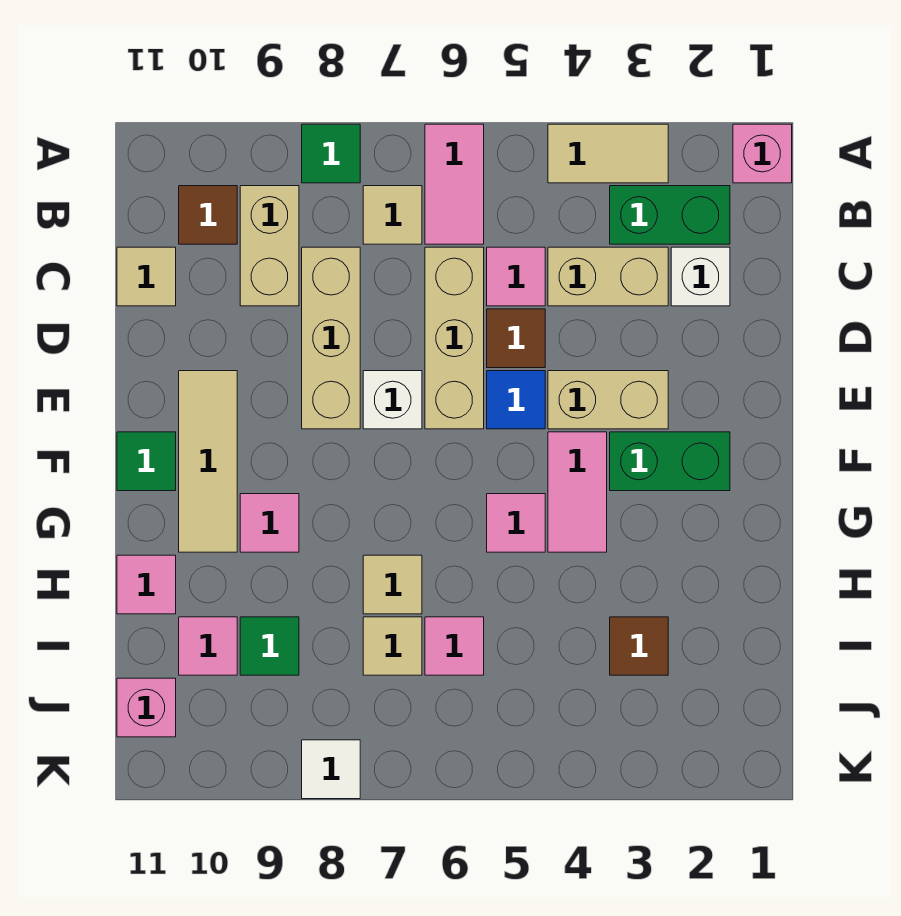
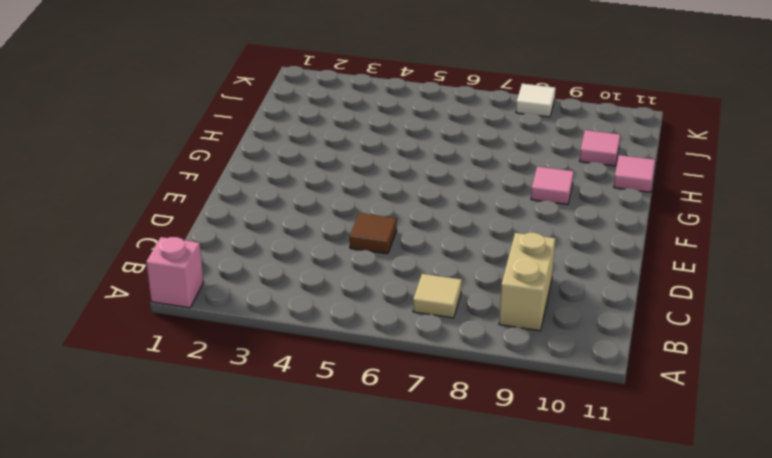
none -> tan 1x2 tile [548,124,668,183]
none -> pink 1x2 tile [425,124,484,244]
none -> green 1x1 tile [302,124,360,183]
none -> green 1x2 brick [610,186,730,244]

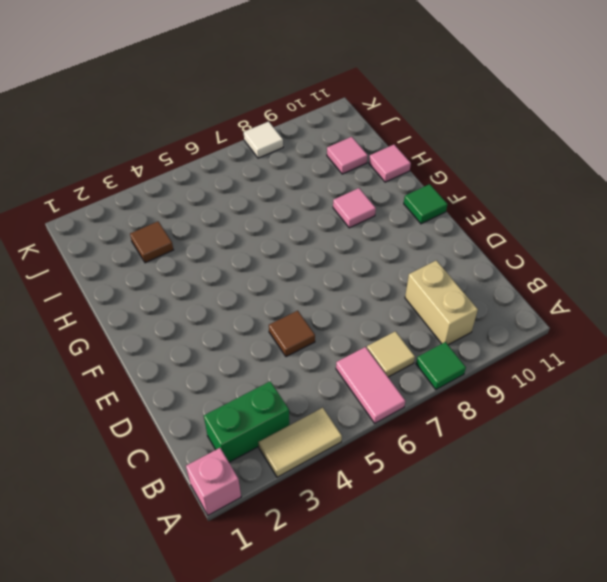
none -> brown 1x1 tile [179,186,237,244]
none -> white 1x1 brick [671,247,730,306]
none -> tan 1x2 brick [548,247,668,306]
none -> pink 1x1 tile [487,247,545,306]

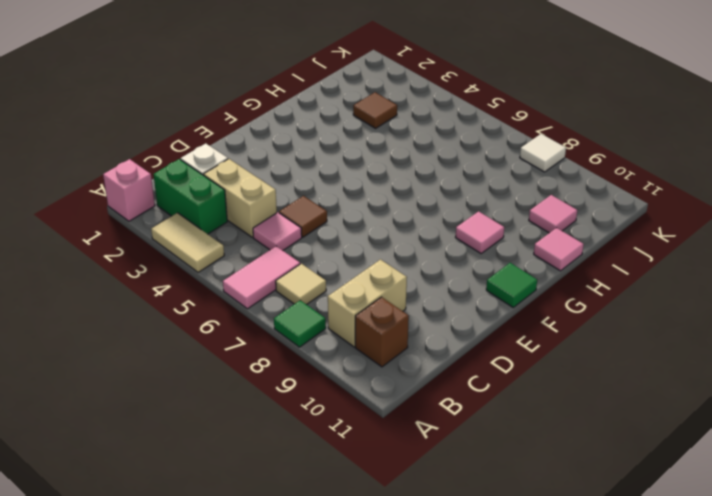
brown 1x1 brick [355,297,409,367] -> brown 1x1 tile [179,186,237,244]
none -> tan 1x3 brick [425,247,484,429]
none -> tan 1x3 brick [302,247,360,429]
none -> tan 1x1 tile [117,247,176,306]
none -> tan 1x2 brick [548,371,668,429]

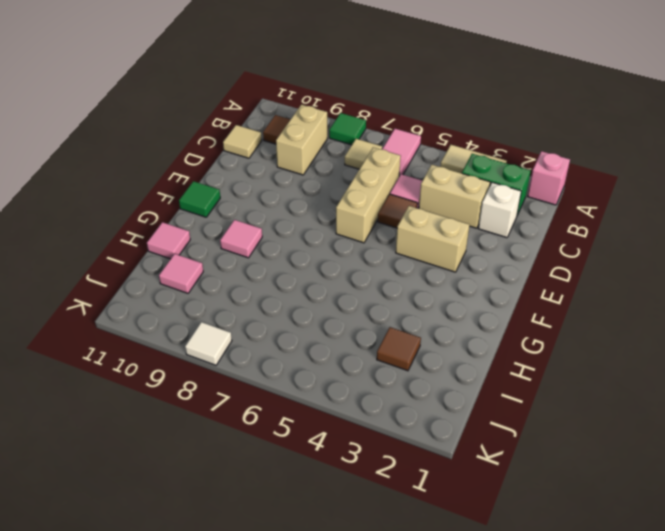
none -> tan 1x3 brick [302,247,360,429]
none -> blue 1x1 tile [487,371,545,429]
none -> white 1x1 brick [363,371,422,429]
none -> tan 1x3 tile [179,371,237,552]

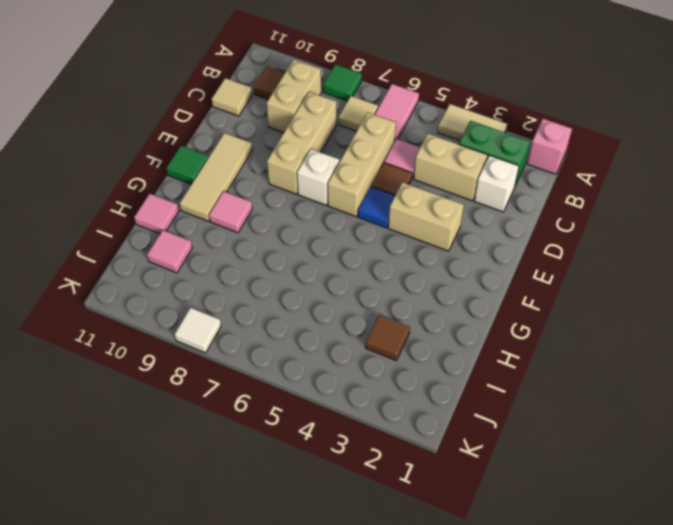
none -> green 1x2 brick [610,432,730,491]
none -> pink 1x2 tile [548,432,607,552]
none -> pink 1x1 tile [487,494,545,552]
none -> tan 1x1 tile [363,555,422,614]

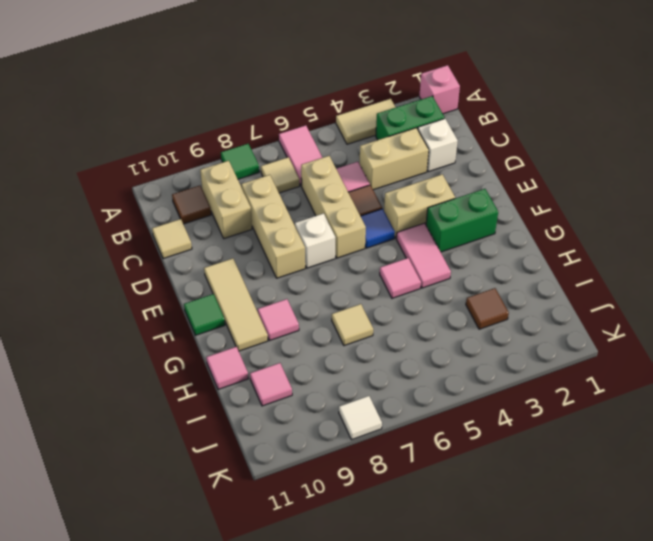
none -> pink 1x1 tile [425,617,484,675]
none -> tan 1x1 tile [363,617,422,675]
none -> green 1x1 tile [240,617,299,675]
none -> pink 1x1 brick [117,678,176,737]

